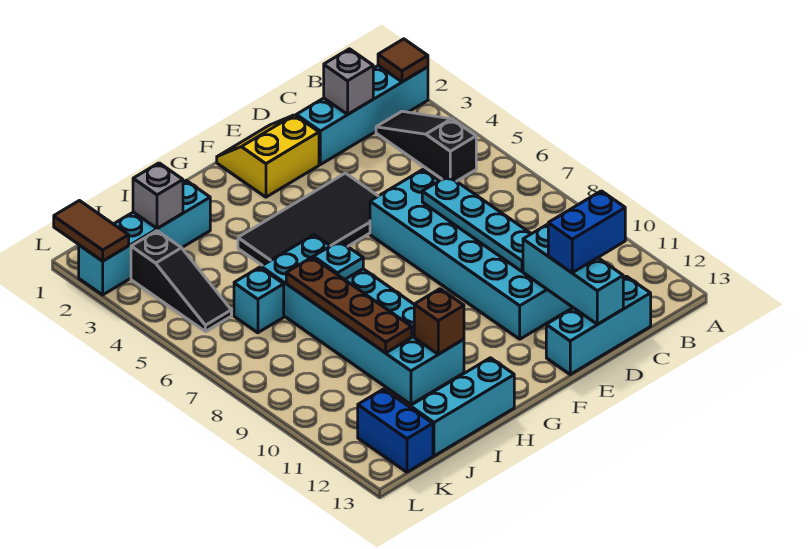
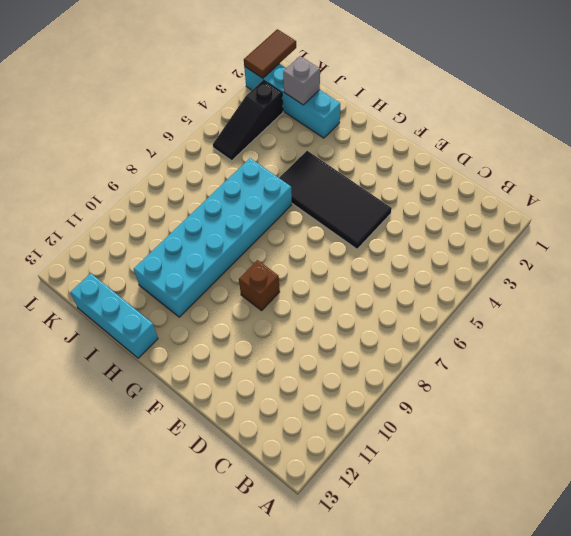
brown 1x1 brick [239,260,280,311] -> brown 1x1 brick moved to [414,289,464,354]
none -> cyan 1x4 brick [296,66,428,165]
none -> black 1x3 slope [376,111,476,181]
none -> cyan 1x3 brick [546,276,651,374]

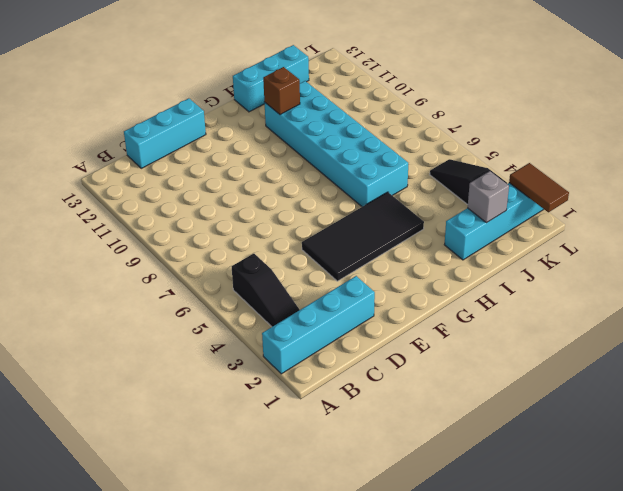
none -> cyan 2x6 brick [370,170,573,339]
none -> yellow 2x2 slope [217,115,319,197]
none -> cyan 1x1 brick [234,267,284,333]

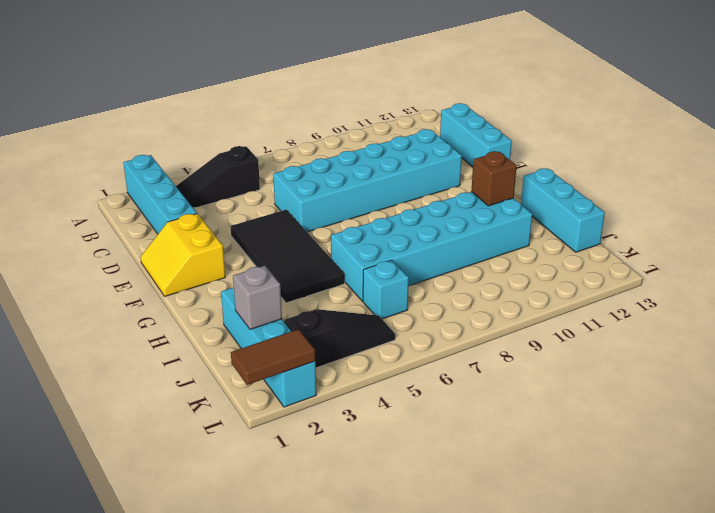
none -> blue 1x2 brick [358,389,433,472]
none -> brown 1x1 tile [378,39,428,82]
none -> grey 1x1 brick [324,49,373,114]

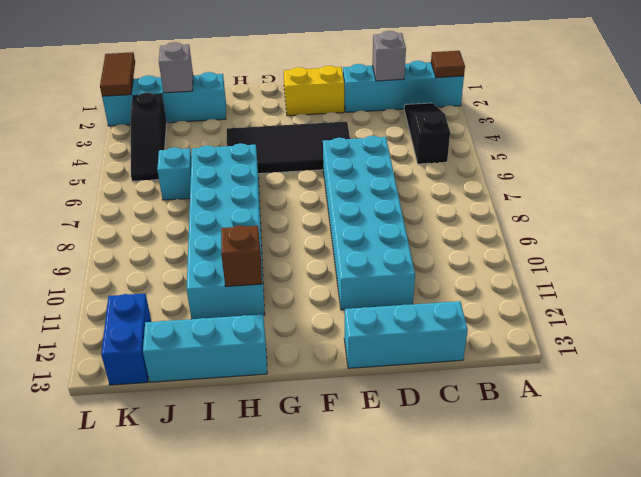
none -> cyan 1x4 plate [422,176,531,271]
none -> cyan 1x3 brick [523,224,623,324]
none -> cyan 1x1 plate [313,241,363,280]

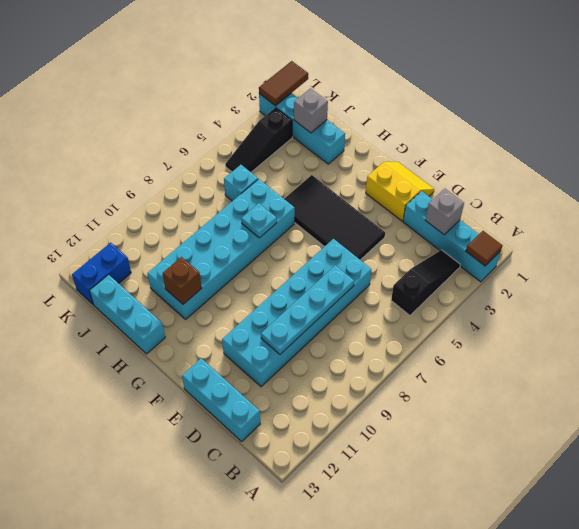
none -> cyan 1x3 brick [523,224,623,324]
none -> brown 1x4 plate [286,257,412,353]
none -> blue 1x2 brick [548,191,625,273]

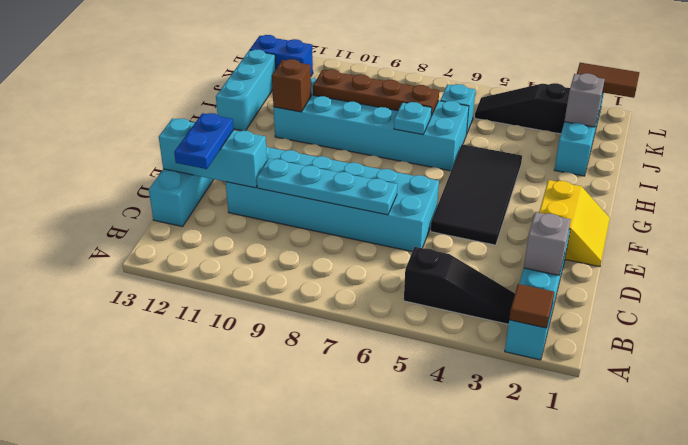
blue 1x2 plate [174,113,233,169] -> blue 1x2 brick [548,191,625,273]

